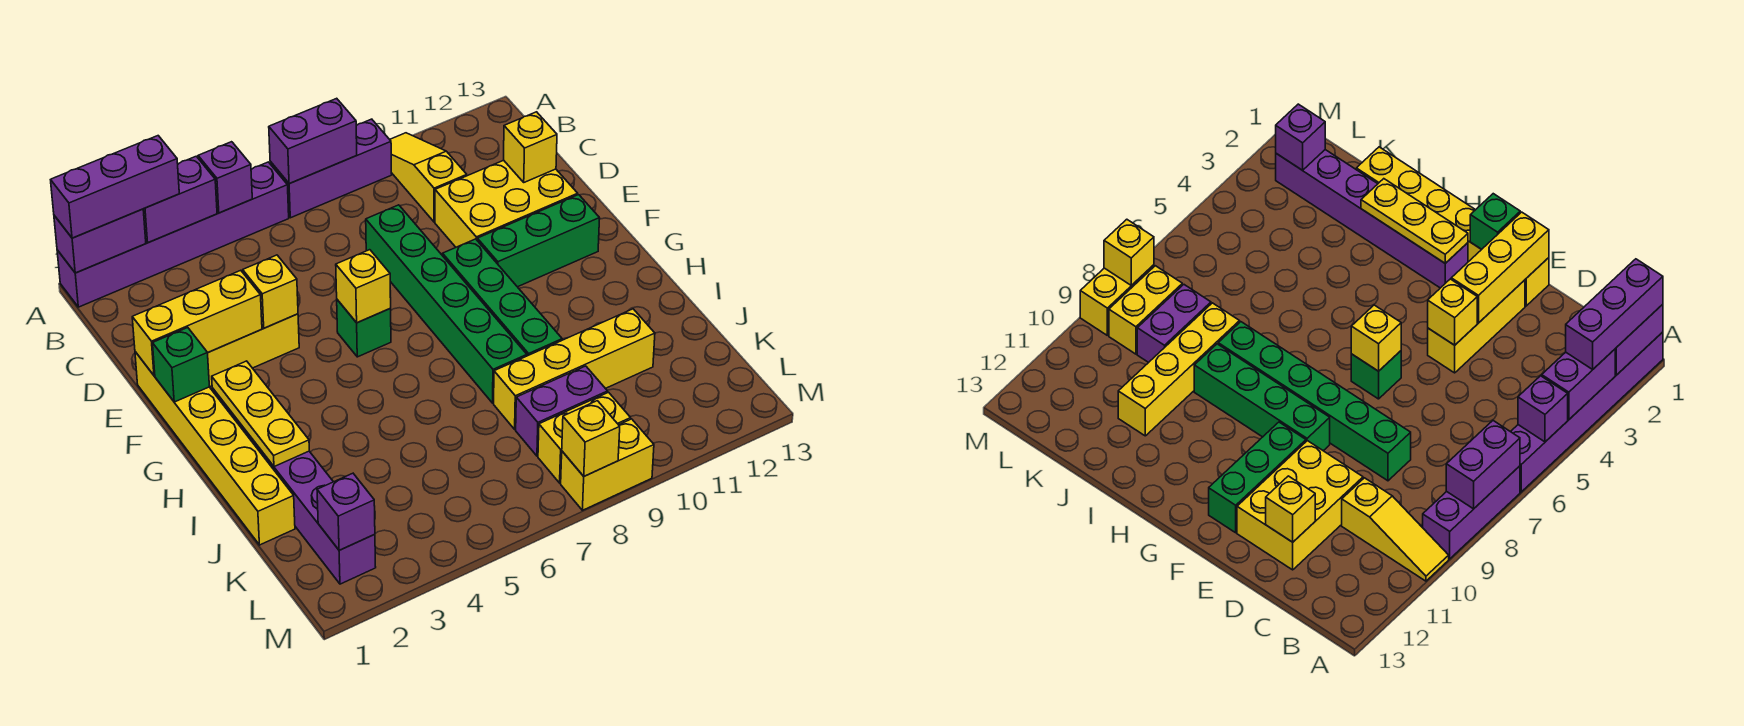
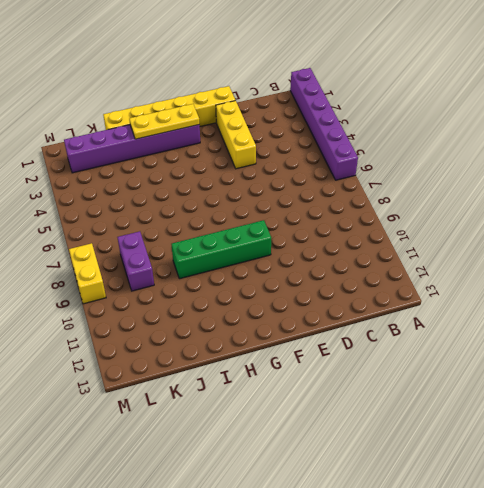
none -> purple 1x3 brick [270,119,392,218]
none -> yellow 1x3 slope [390,133,467,222]
none -> green 1x6 brick [366,205,527,403]

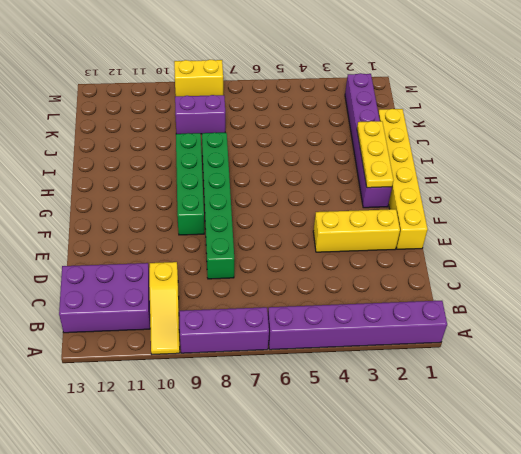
purple 2x3 brick [59,263,150,333] -> none
none -> yellow 2x3 brick [435,160,578,247]
none -> green 1x1 brick [337,300,391,357]
none -> green 1x3 brick [477,195,600,287]

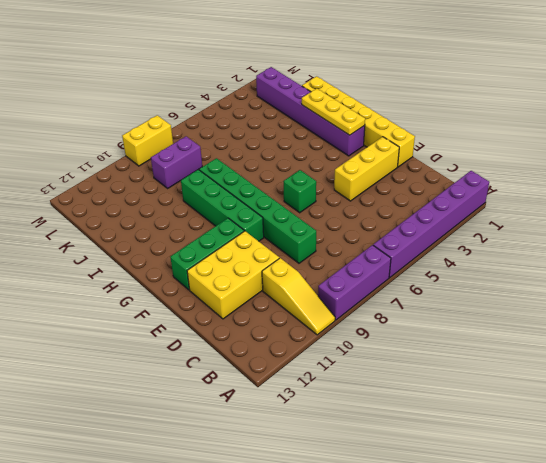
none -> yellow 1x4 brick [494,309,655,429]
none -> yellow 1x2 brick [538,392,631,483]
none -> purple 1x2 brick [54,209,146,273]

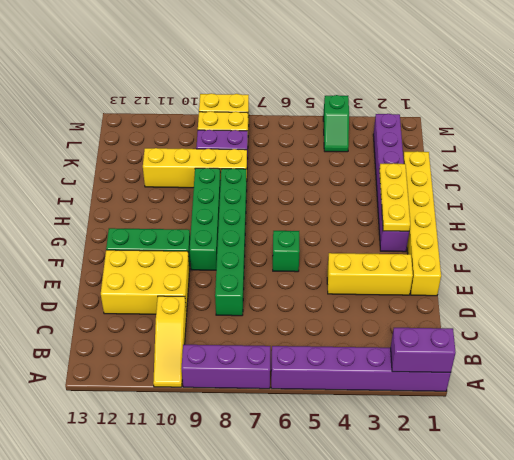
green 1x2 slope [323,95,349,152] -> none
none -> purple 1x2 brick [143,156,217,243]
none -> purple 1x1 brick [198,142,252,213]
none -> purple 1x2 brick [269,98,357,184]

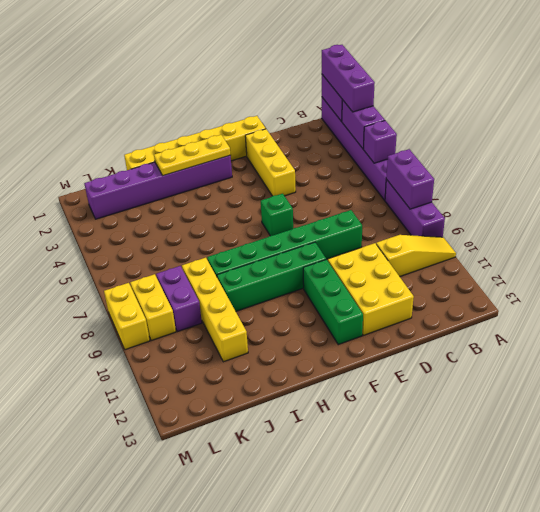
none -> yellow 1x1 brick [504,112,557,182]
none -> yellow 1x3 brick [132,270,262,376]
none -> yellow 1x1 brick [243,255,298,328]

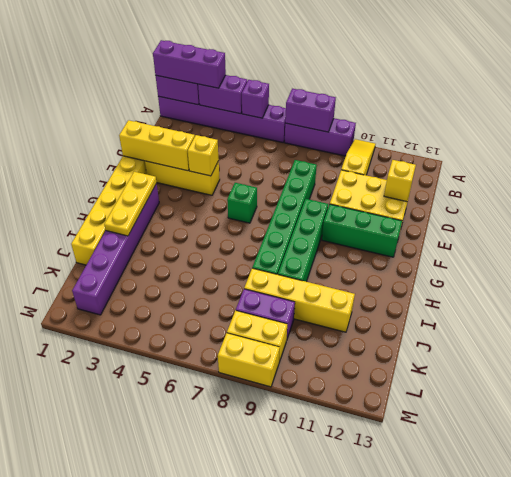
none -> green 1x1 brick [153,328,209,402]
none -> yellow 1x1 brick [336,250,391,323]
none -> purple 1x1 brick [317,473,375,550]

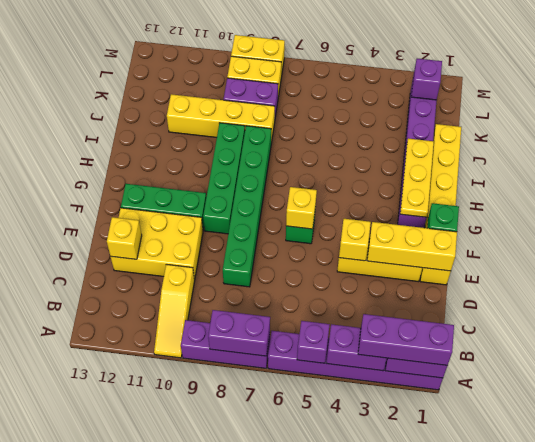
none -> yellow 1x1 brick [562,401,620,476]

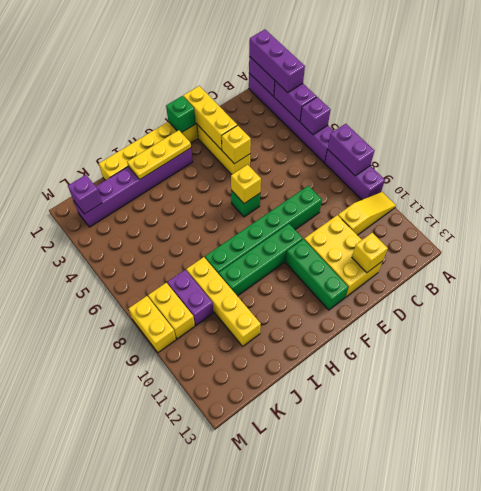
none -> yellow 1x1 brick [562,401,620,476]

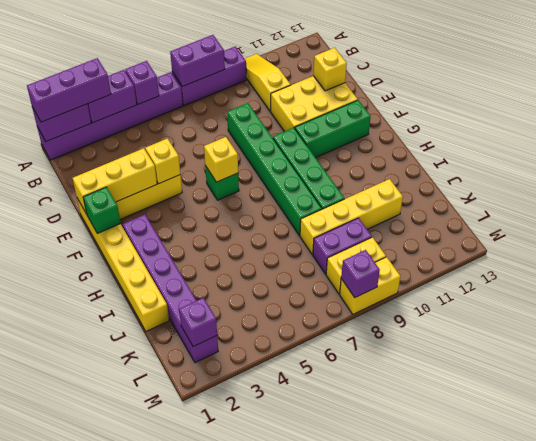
purple 1x1 brick [341,250,380,297] -> yellow 1x1 brick [562,401,620,476]
none -> yellow 1x3 plate [212,361,309,467]

